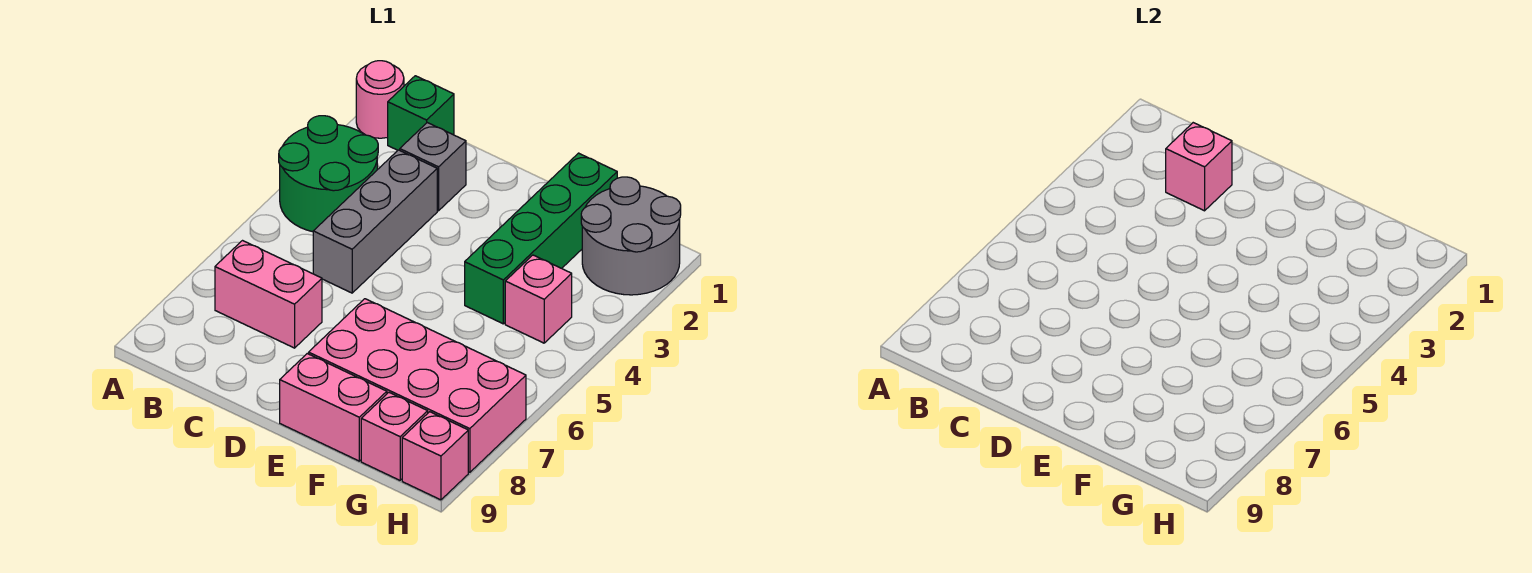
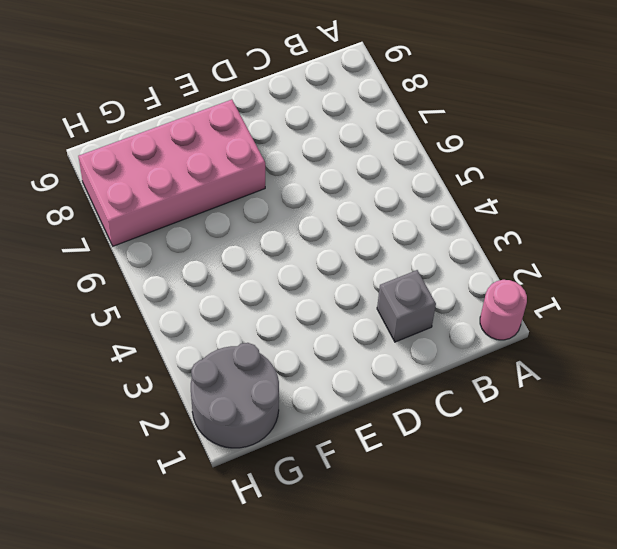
none -> green 2x2 round brick [279,116,378,232]
none -> green 1x1 brick [388,76,454,150]
none -> pink 1x2 brick [215,241,322,348]

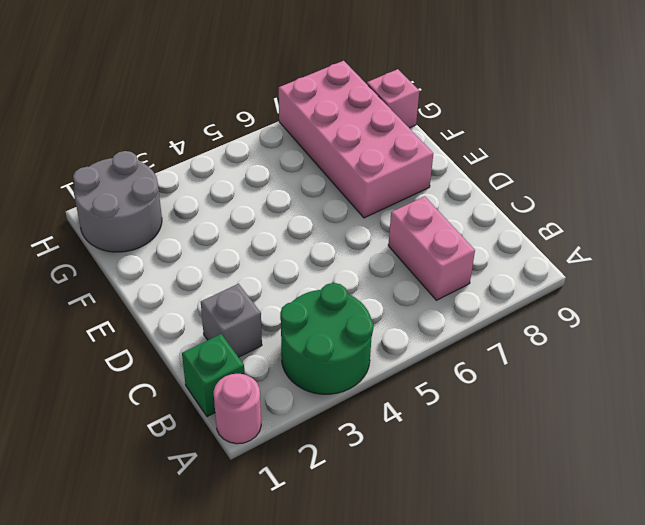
none -> grey 1x3 brick [313,150,437,293]
none -> pink 1x2 brick [280,354,387,461]
none -> green 1x4 brick [465,153,617,324]

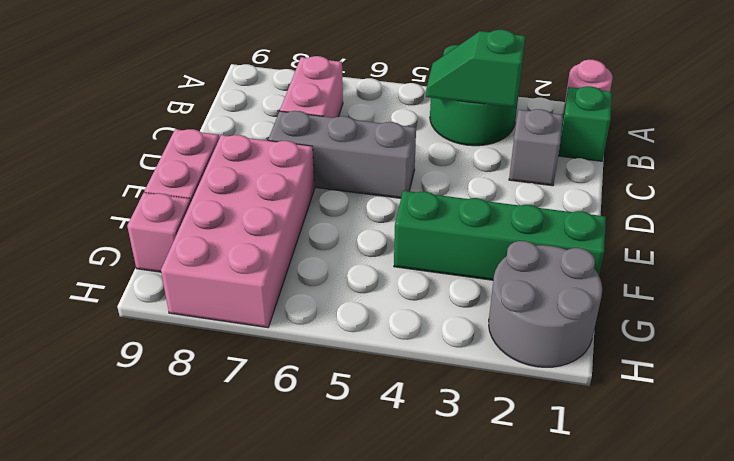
green 1x2 slope [426,30,526,107] -> none
grey 1x3 brick [268,111,416,198] -> grey 1x3 brick moved to [313,150,437,293]
none -> pink 1x1 brick [505,255,572,343]
none -> pink 1x1 brick [402,412,468,500]
none -> pink 1x1 brick [1166,123,1232,211]

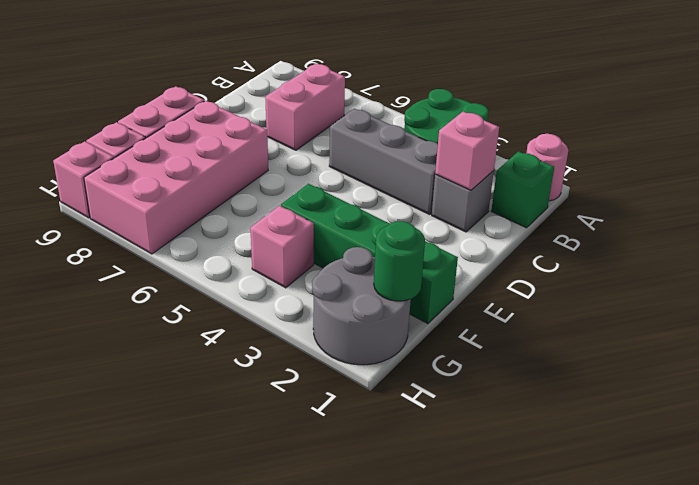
green 1x1 round brick [374,221,425,301] -> none

